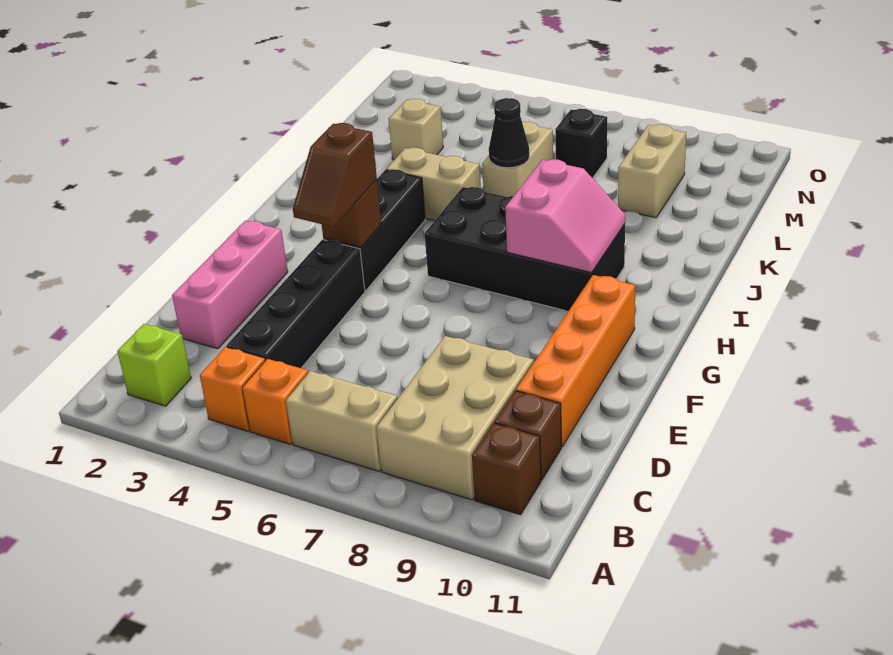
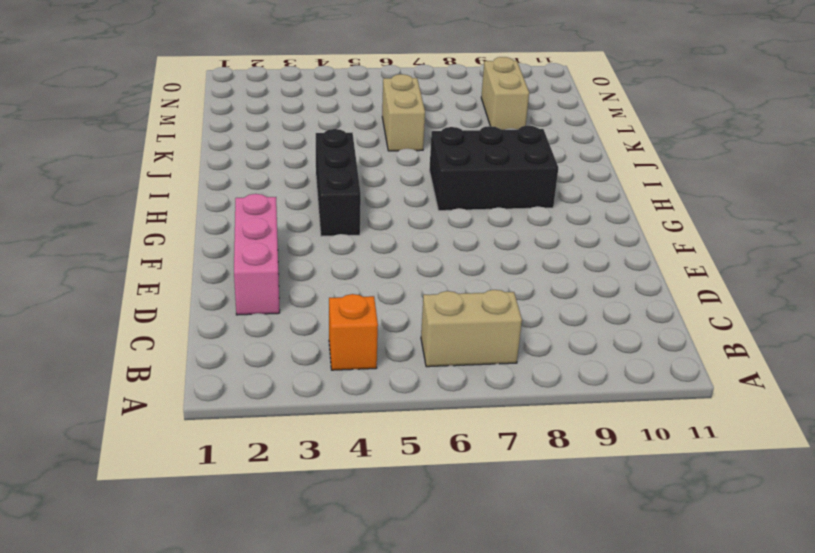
black 2x3 brick [429,126,558,211] -> black 2x4 brick [424,187,625,311]
none -> lime 1x1 brick [117,324,191,406]
none -> orange 1x1 brick [242,359,308,444]
none -> tan 2x3 brick [377,336,534,500]

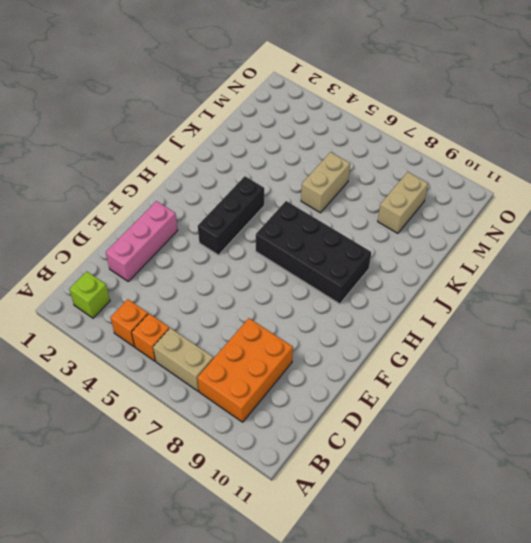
orange 2x3 brick [197,318,293,422] -> tan 2x3 brick [377,336,534,500]
none -> brown 1x1 brick [472,423,541,515]
none -> black 1x4 brick [227,240,365,368]
none -> brown 1x1 brick [494,391,561,480]

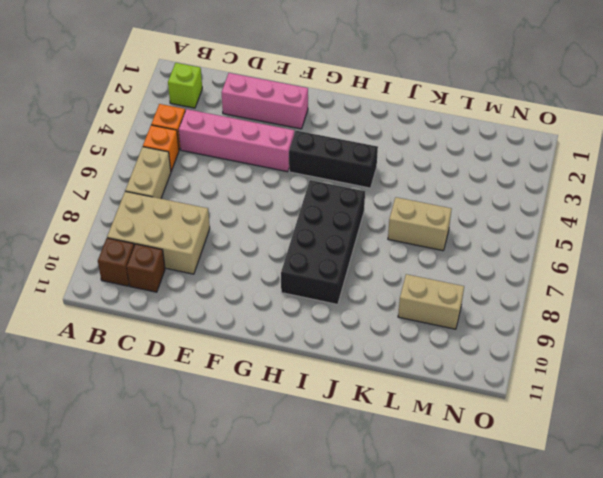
pink 1x4 brick [179,109,294,172] -> black 1x4 brick [227,240,365,368]
none -> orange 1x4 brick [516,275,635,447]
none -> tan 1x2 brick [387,148,481,221]
none -> tan 1x1 brick [389,99,443,160]

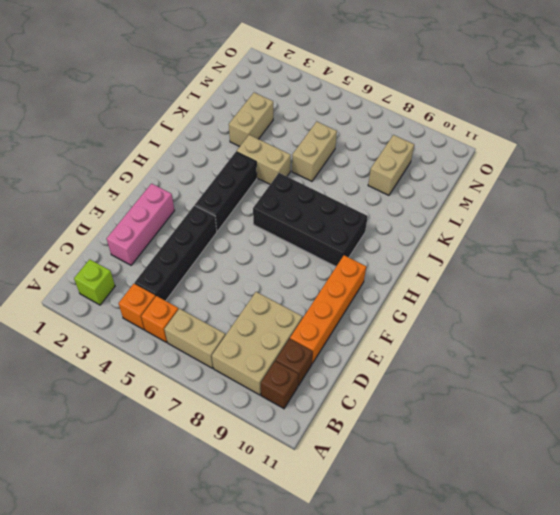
tan 1x2 brick [229,93,273,147] -> tan 1x1 brick [389,99,443,160]
none -> black 1x1 brick [555,109,607,178]
none -> brown 1x1 brick [321,179,381,247]
none -> pink 2x2 slope [505,159,625,272]

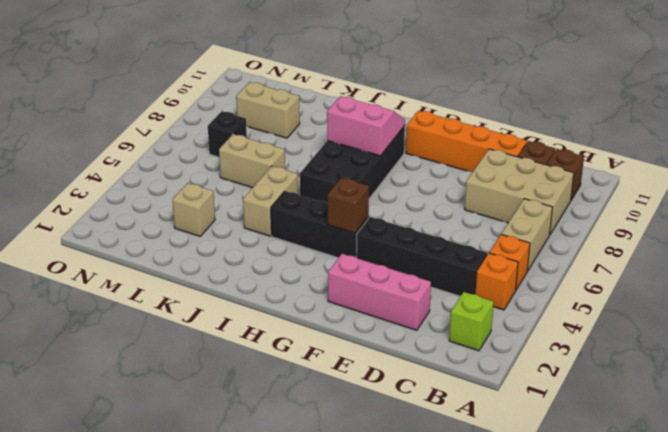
none -> black 1x1 cone [489,98,529,168]
none -> brown 1x2 slope [293,123,377,227]

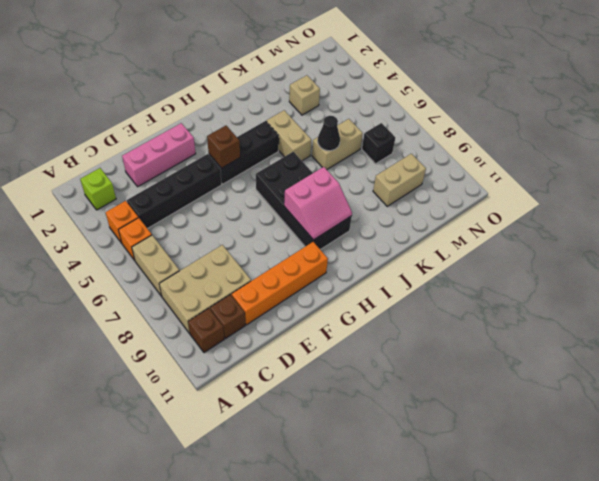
none -> brown 1x2 slope [293,123,377,227]

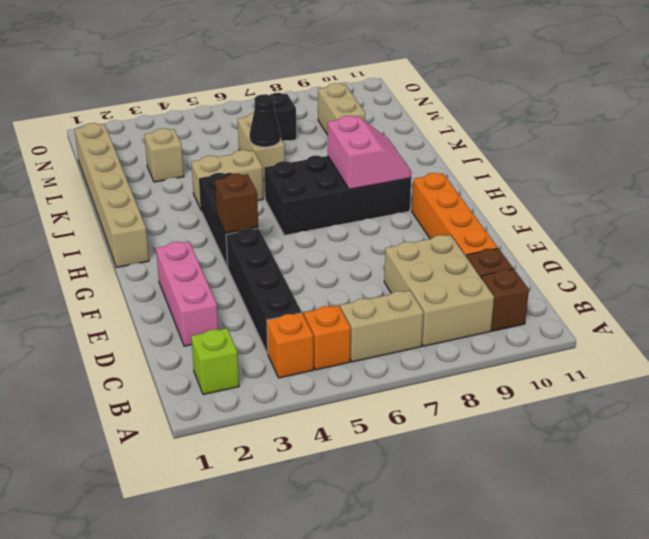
tan 1x6 brick [75,123,149,267] -> none
none -> brown 1x2 slope [293,123,377,227]

